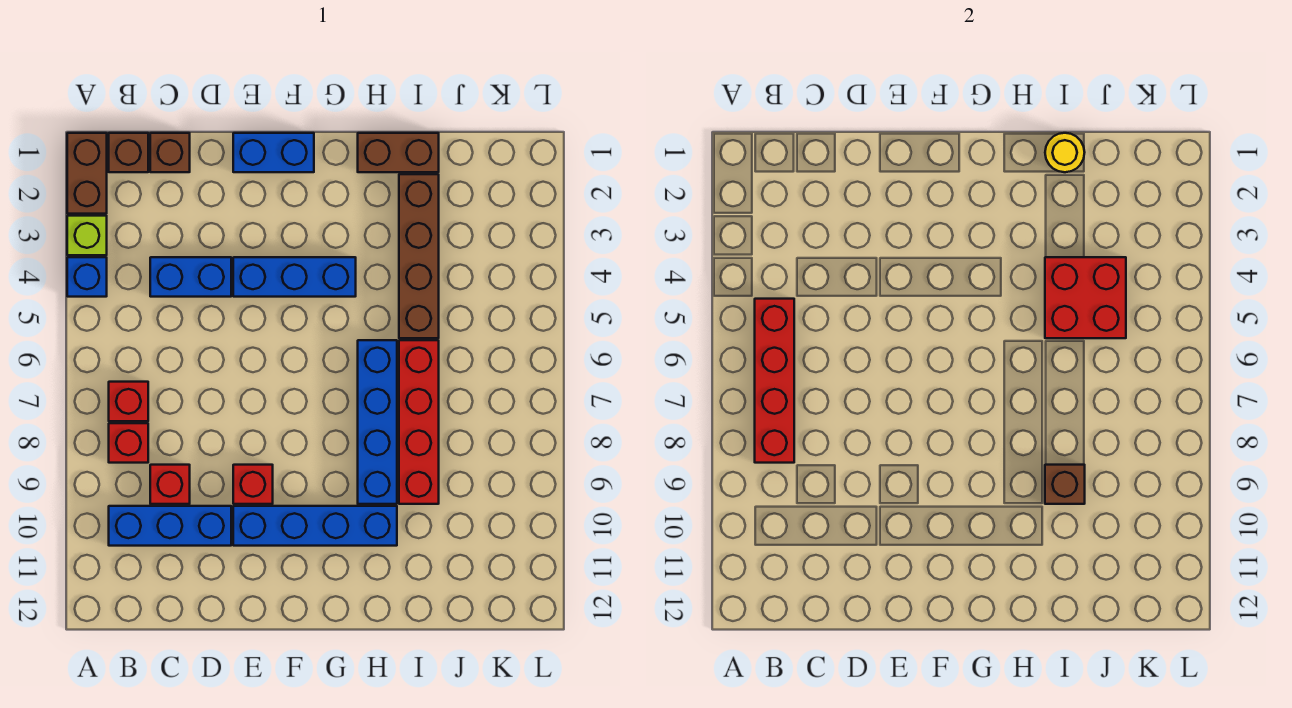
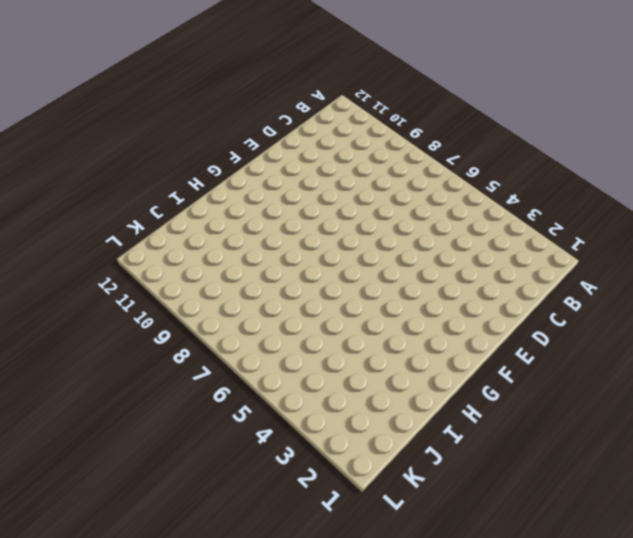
none -> brown 1x2 brick [67,133,107,214]
none -> lime 1x1 brick [67,216,107,255]
none -> blue 1x1 brick [67,257,107,297]

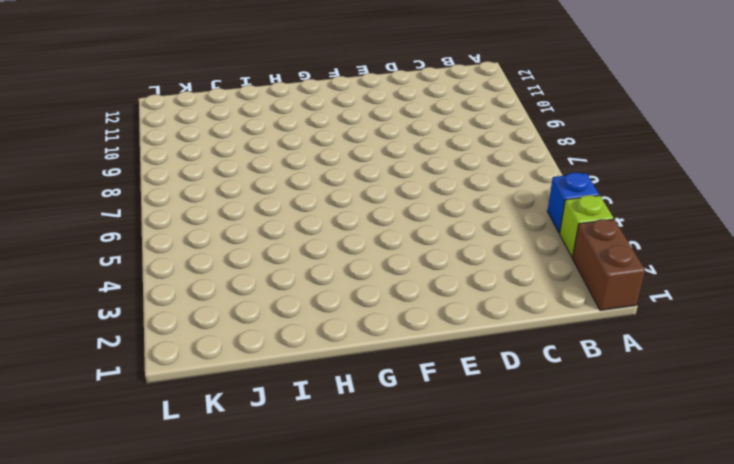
none -> brown 1x1 brick [109,133,148,172]
none -> red 1x1 brick [109,382,148,421]
none -> red 1x1 brick [109,423,148,463]

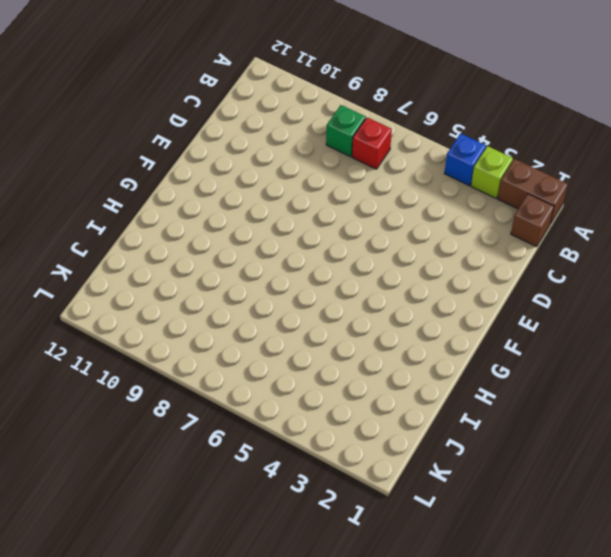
green 1x1 brick [326,105,366,157] -> red 1x1 brick [109,423,148,463]
none -> blue 1x3 brick [109,506,231,546]
none -> brown 1x1 brick [150,133,190,172]
none -> blue 1x2 brick [150,257,231,297]

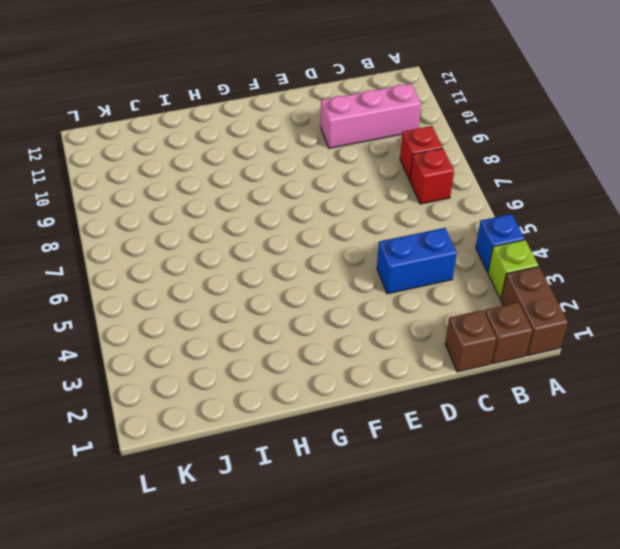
pink 1x3 brick [321,84,421,148] -> blue 1x3 brick [109,506,231,546]
none -> red 1x1 brick [150,465,190,504]
none -> blue 1x2 brick [233,133,314,172]
none -> blue 1x3 brick [233,257,356,297]

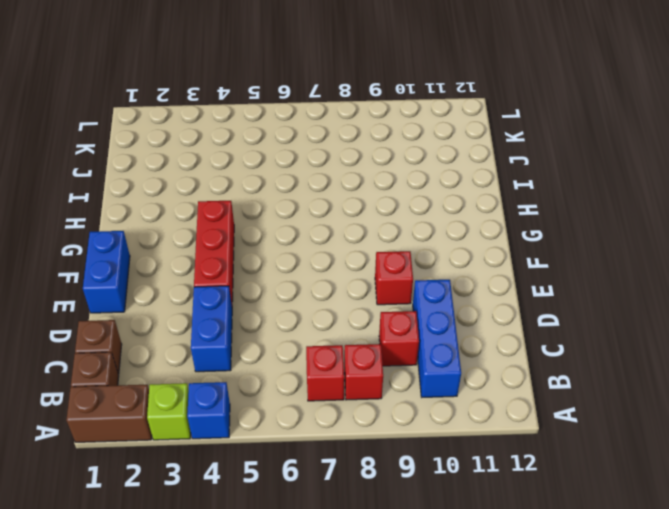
red 1x3 brick [194,201,234,304] -> blue 1x3 brick [233,257,356,297]
none -> blue 1x4 brick [233,506,397,546]
none -> brown 1x2 brick [358,133,439,172]
none -> blue 1x4 brick [358,340,397,504]

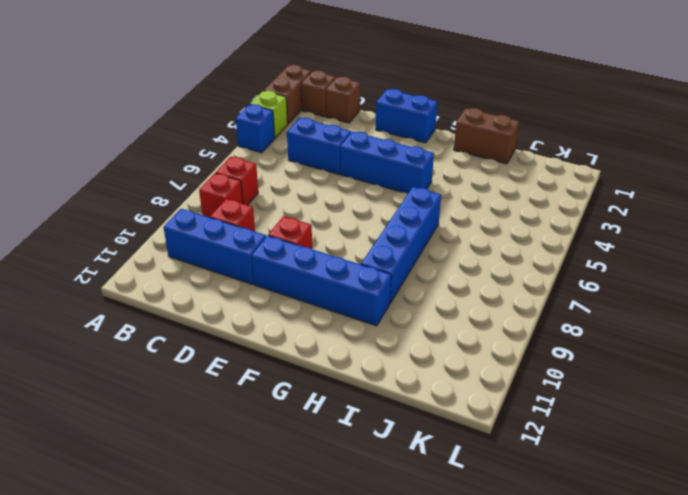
none -> brown 1x4 brick [399,174,439,338]
none -> red 1x4 brick [399,340,439,504]
none -> red 1x4 brick [755,299,794,463]

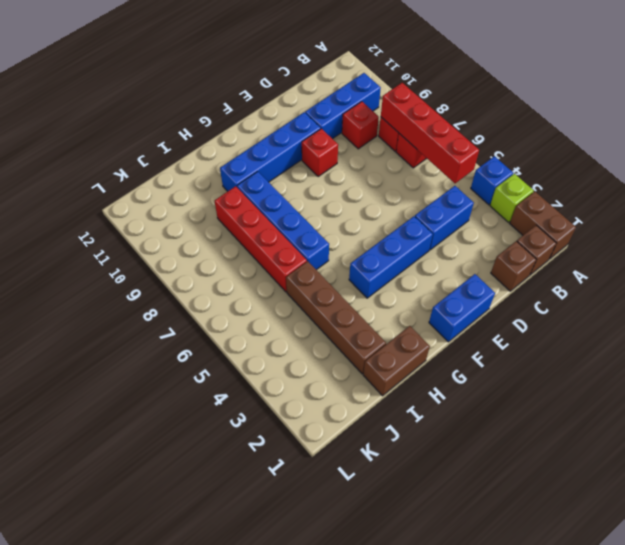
none -> yellow 1x1 round brick [1045,133,1085,172]
none -> red 2x2 brick [1045,257,1126,338]
none -> brown 1x1 brick [1045,465,1085,504]

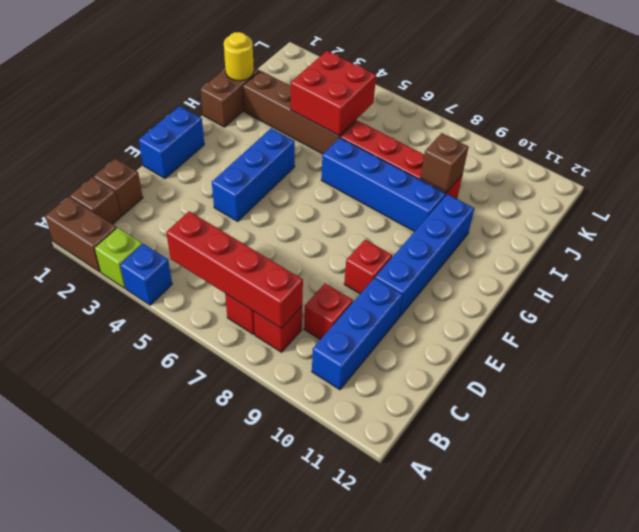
none -> blue 1x2 brick [150,257,231,297]

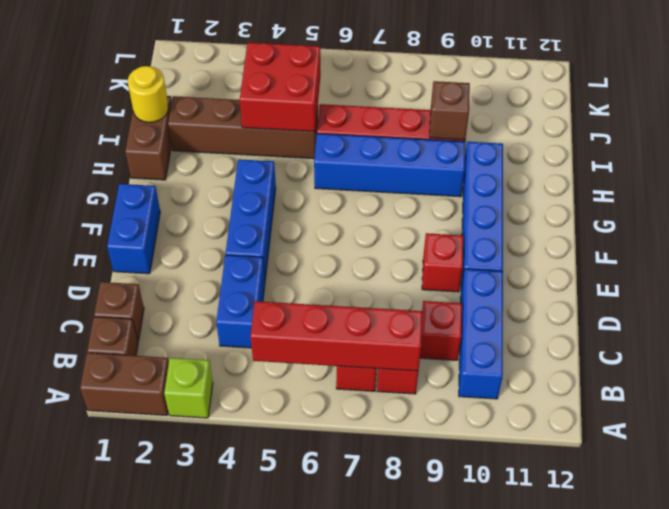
none -> blue 1x1 brick [67,257,107,297]

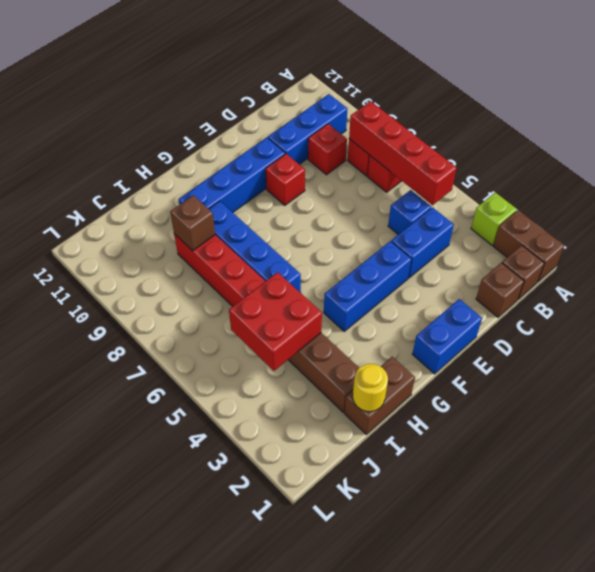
blue 1x1 brick [388,190,431,234] -> blue 1x1 brick moved to [67,257,107,297]

